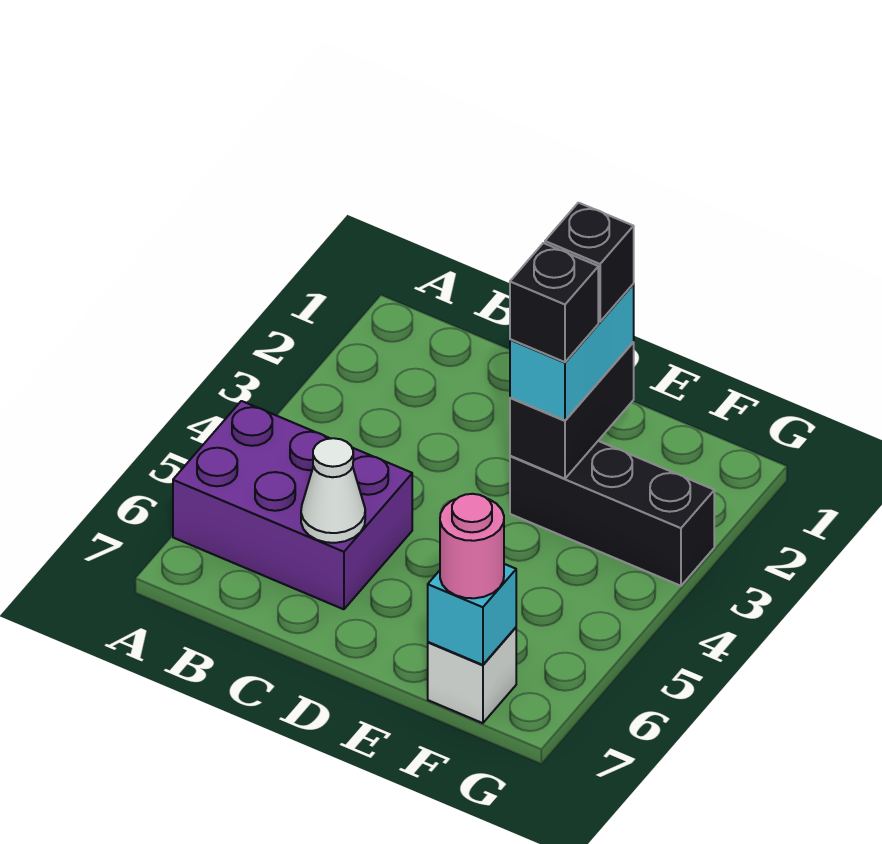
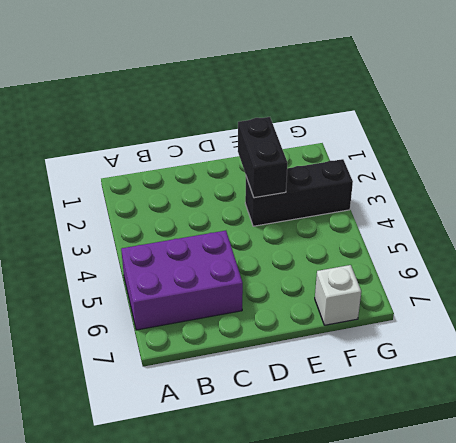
none -> white 1x1 cone [301,438,365,543]
none -> cyan 1x1 brick [428,564,516,665]

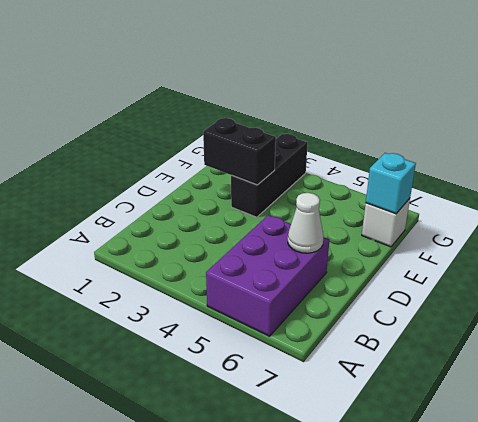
none -> cyan 1x2 brick [510,284,634,420]
none -> pink 1x1 round brick [440,494,504,598]

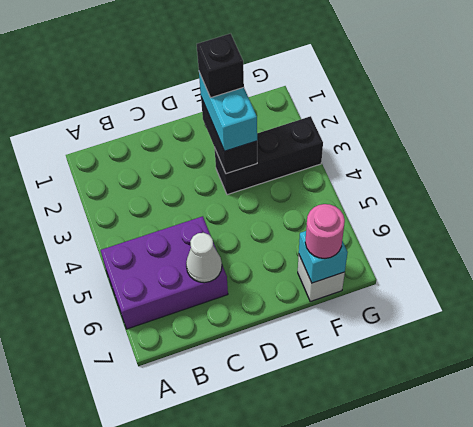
none -> black 1x1 brick [510,243,598,362]

